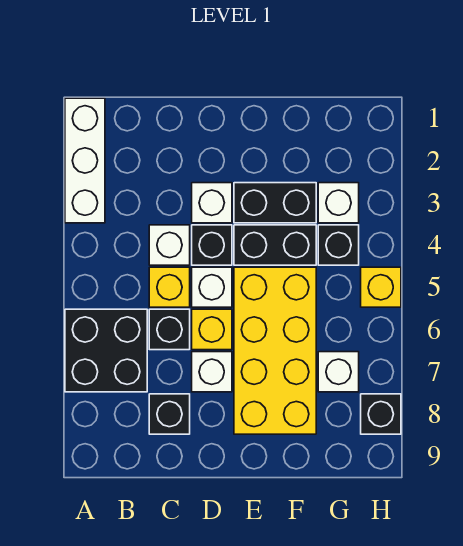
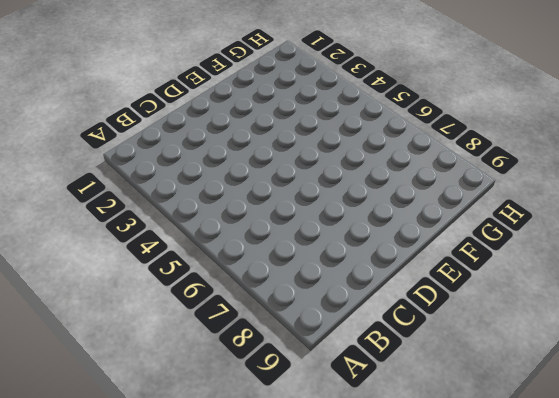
none -> white 1x3 brick [65,98,105,223]
none -> black 2x2 brick [65,309,147,392]
none -> white 1x1 brick [149,225,190,265]

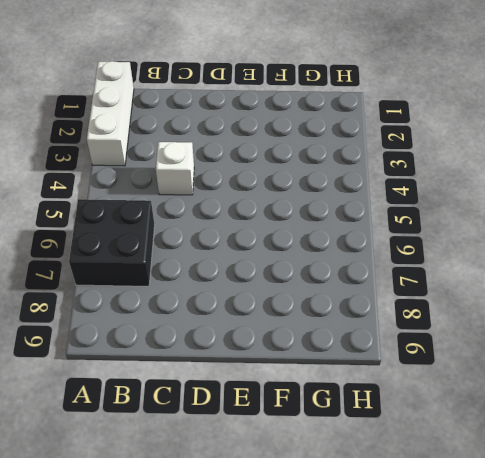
none -> yellow 1x1 brick [149,267,190,307]
none -> black 1x1 brick [149,309,190,350]
none -> black 1x1 brick [149,394,190,434]

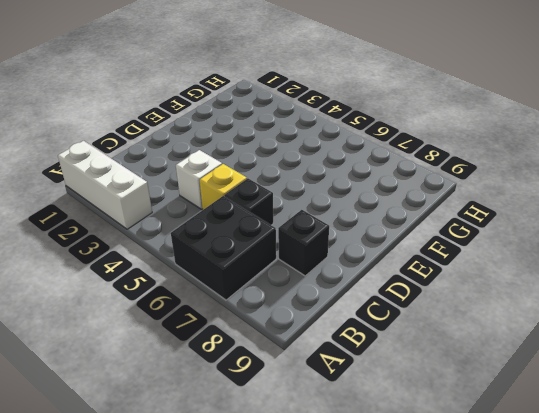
none -> white 1x1 brick [192,183,232,223]
none -> black 1x1 brick [192,225,232,265]
none -> white 1x1 brick [192,267,232,307]

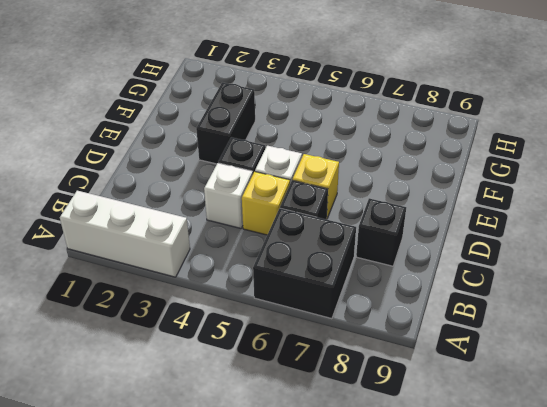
none -> white 1x1 brick [192,183,232,223]
none -> white 1x1 brick [192,352,232,392]
none -> black 1x2 brick [234,225,316,265]

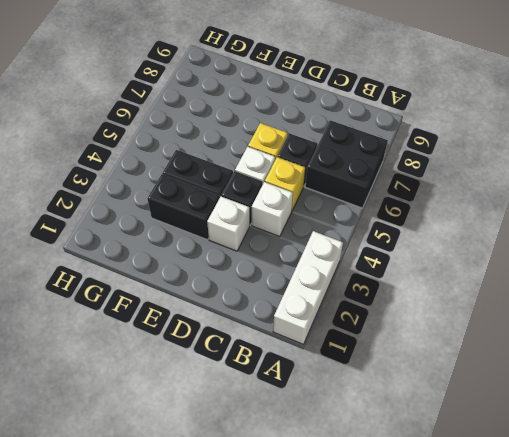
none -> black 1x1 brick [149,394,190,434]
none -> white 1x1 brick [192,352,232,392]
none -> yellow 2x4 brick [234,267,316,434]

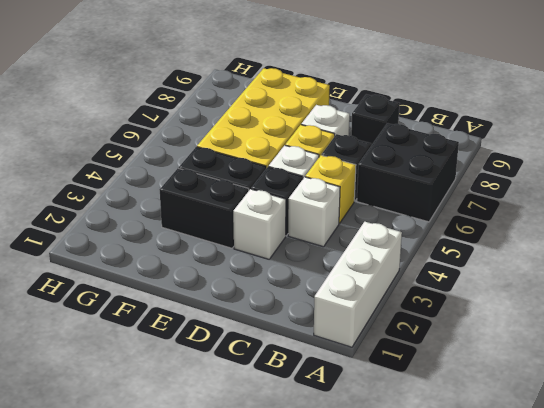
none -> white 1x1 brick [318,183,359,223]
none -> black 1x1 brick [318,225,359,265]
none -> white 1x1 brick [318,352,359,392]

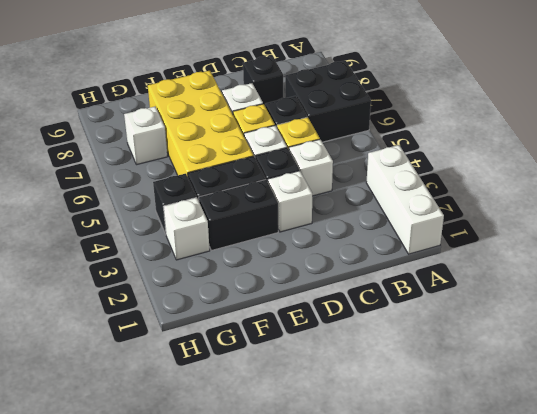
none -> yellow 1x1 brick [361,267,401,307]
none -> black 1x1 brick [361,394,401,434]

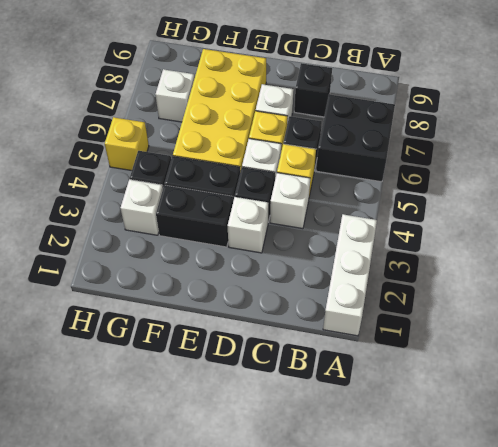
none -> black 1x1 brick [361,394,401,434]

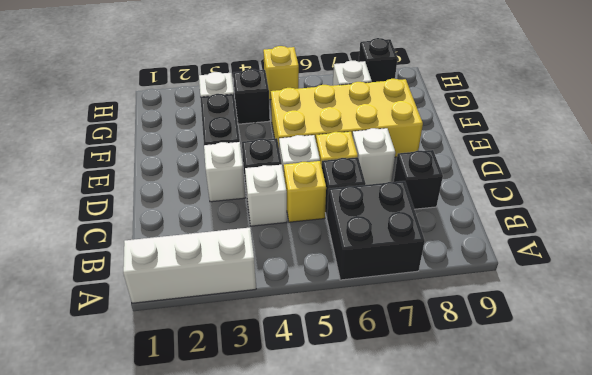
none -> black 1x2 brick [234,225,316,265]

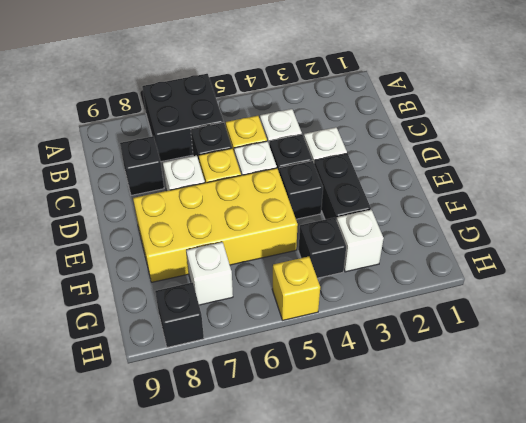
black 1x1 brick [279,161,323,219] -> black 1x2 brick [234,225,316,265]
none -> white 1x3 brick [65,98,105,223]

